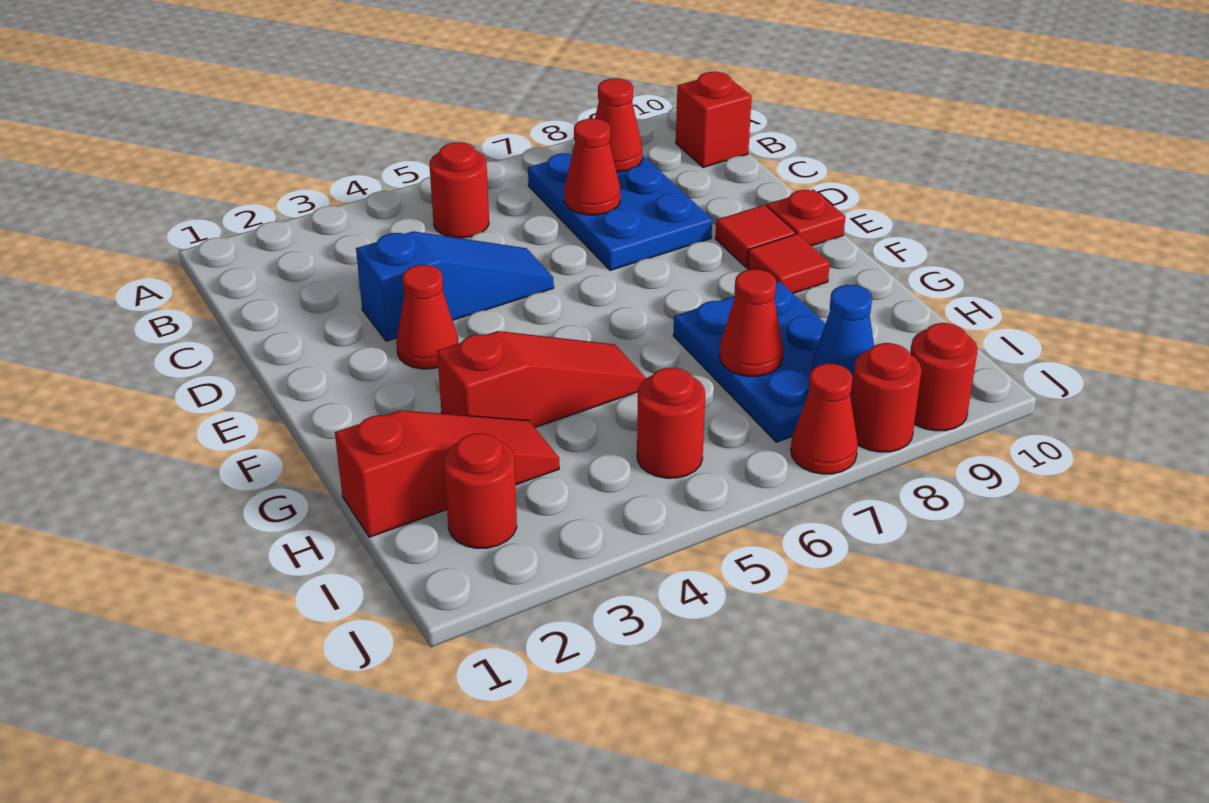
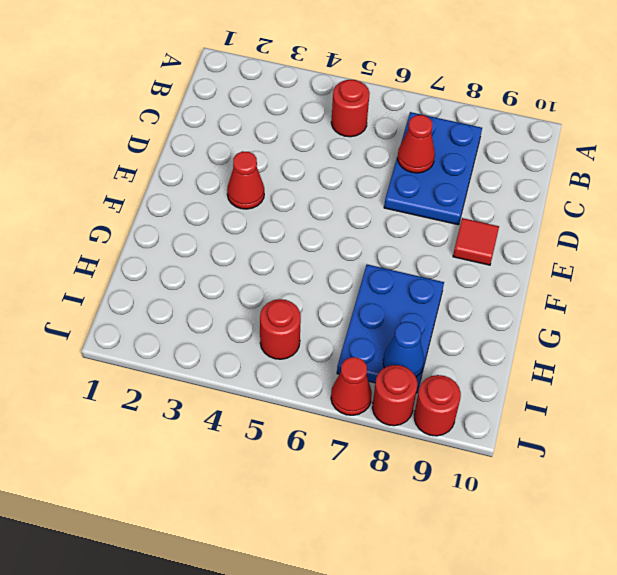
none -> red 1x1 brick [676,72,752,168]
none -> blue 1x3 slope [356,231,554,341]
none -> red 1x1 plate [767,190,845,246]

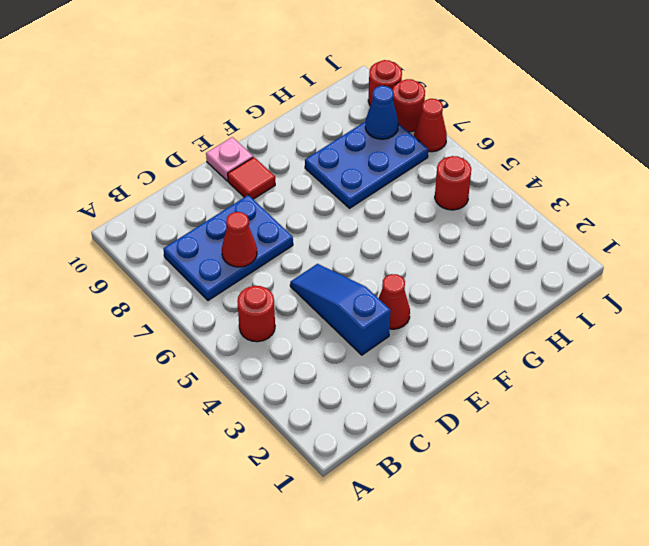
pink 1x1 plate [206,137,253,181] -> red 1x1 plate [767,190,845,246]
none -> red 1x1 brick [676,72,752,168]
none -> red 1x1 tile [747,234,830,294]
none -> red 1x3 slope [437,331,646,428]

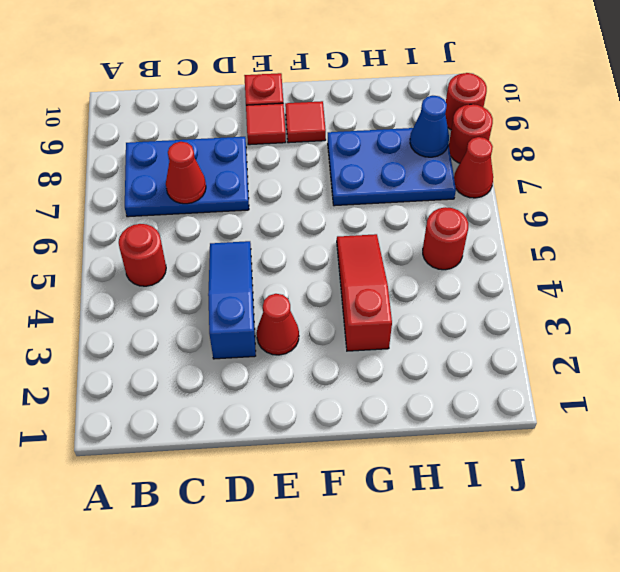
none -> red 1x1 brick [676,72,752,168]
none -> red 1x3 slope [335,410,559,537]
none -> red 1x1 round brick [444,434,517,548]

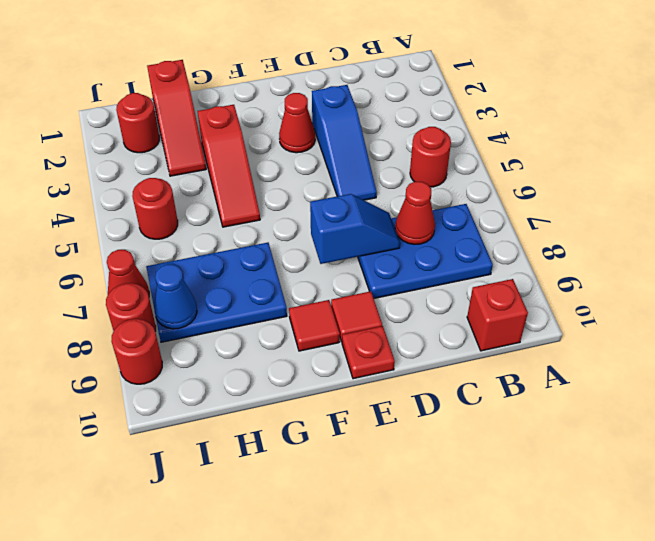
blue 1x2 slope [310,194,400,264] -> none
none -> red 1x1 cone [595,78,642,172]
none -> red 1x1 cone [719,270,783,376]

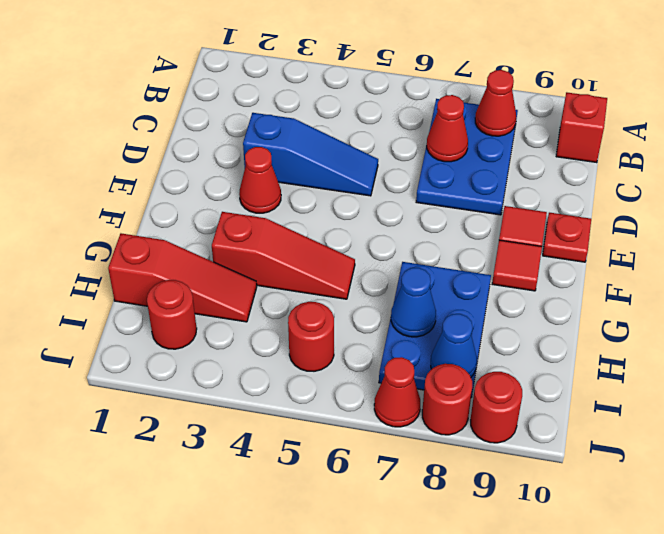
blue 1x1 cone [391,268,436,337] -> red 1x1 cone [719,270,783,376]
none -> red 1x1 round brick [430,142,489,238]

